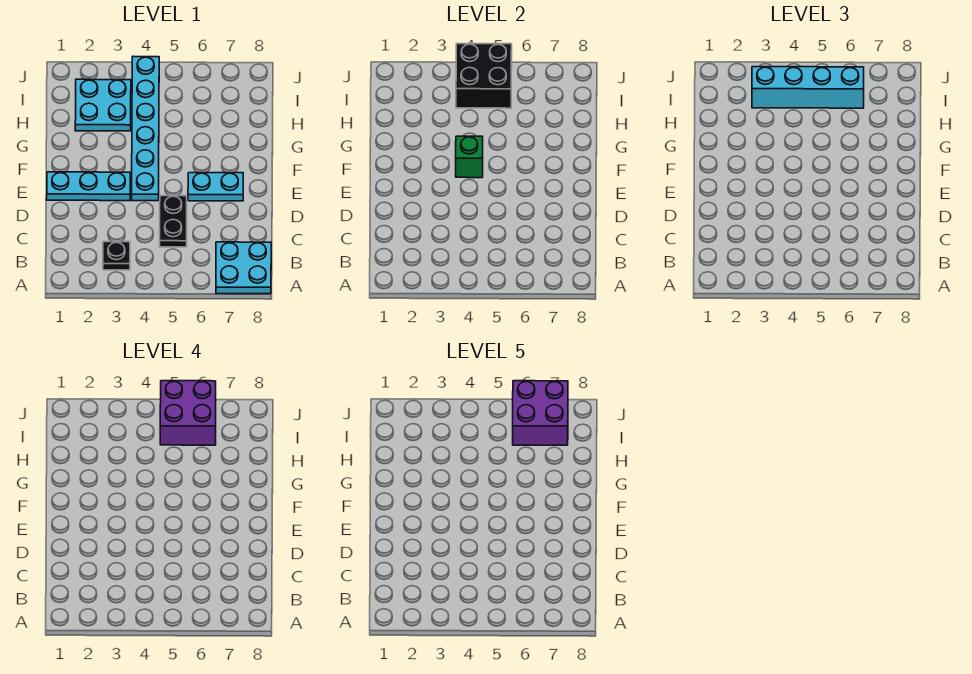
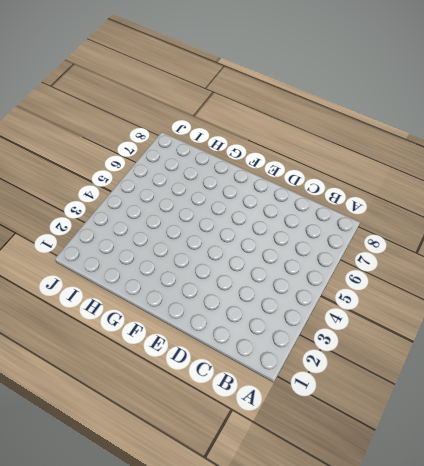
none -> cyan 2x2 plate [216,242,271,294]
none -> black 1x1 plate [103,242,130,270]
none -> black 1x2 plate [160,196,187,247]

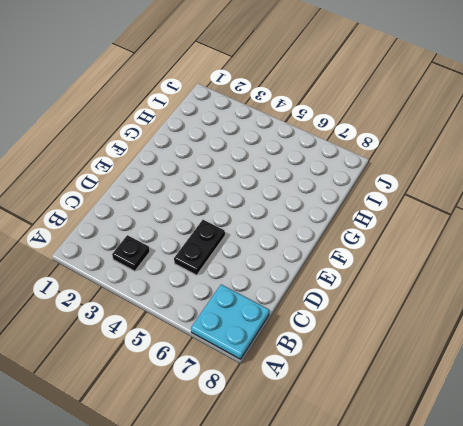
none -> cyan 1x3 plate [47,172,130,201]
none -> cyan 1x6 plate [132,56,159,201]
none -> cyan 1x2 plate [188,173,243,201]

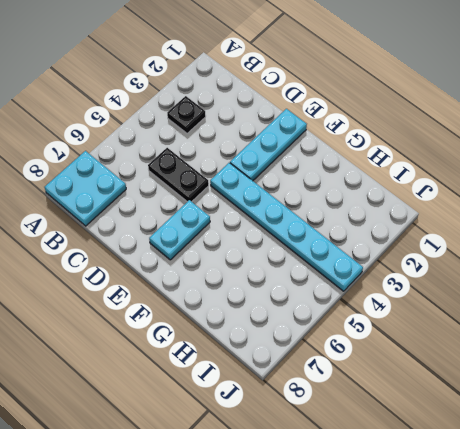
none -> cyan 2x2 plate [75,79,131,131]
none -> green 1x1 brick [456,136,483,178]
none -> black 2x2 brick [456,44,512,108]

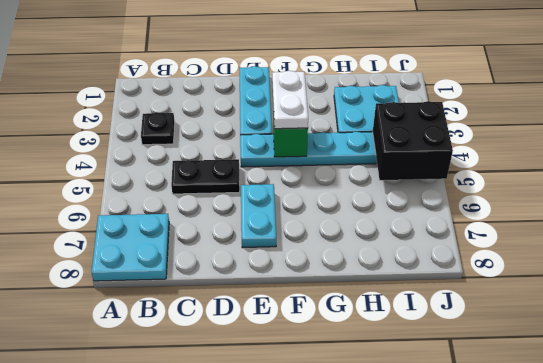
white 1x2 plate [272,71,308,129] -> none
none -> cyan 1x4 brick [752,67,864,108]
none -> purple 2x2 brick [160,381,216,445]
none -> purple 2x2 brick [513,381,568,445]

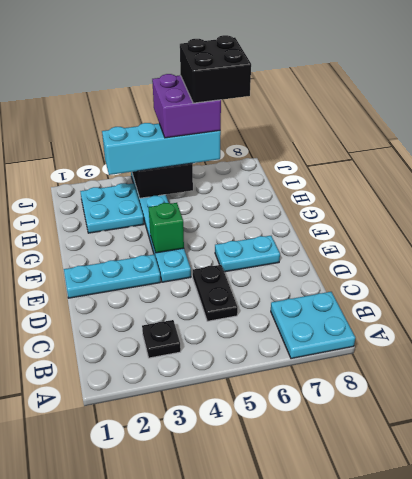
black 2x2 brick [180,35,251,103] -> purple 2x2 brick [513,381,568,445]

